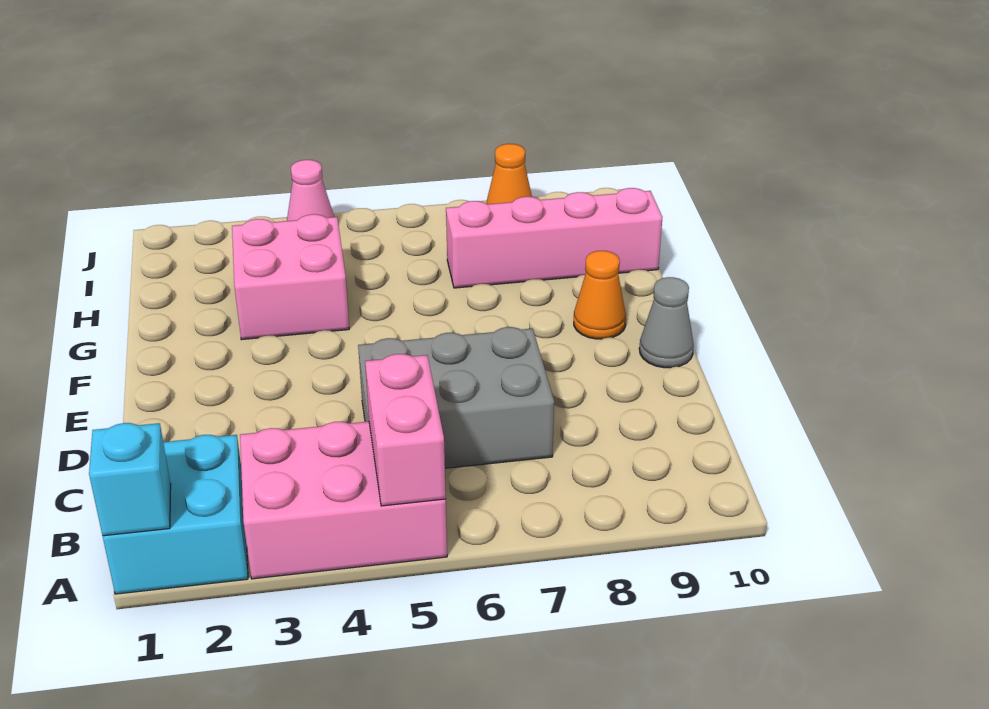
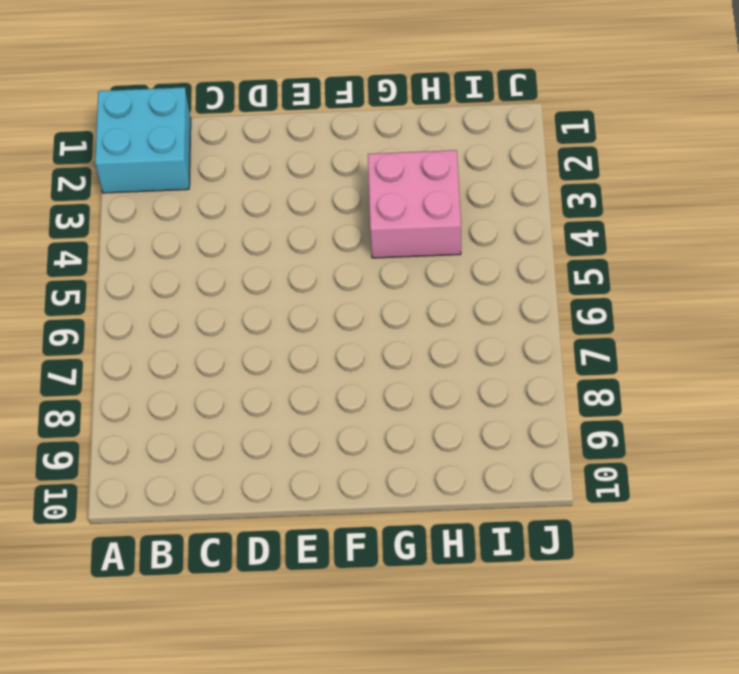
none -> pink 2x3 brick [240,422,447,579]
none -> grey 2x3 brick [358,327,554,468]

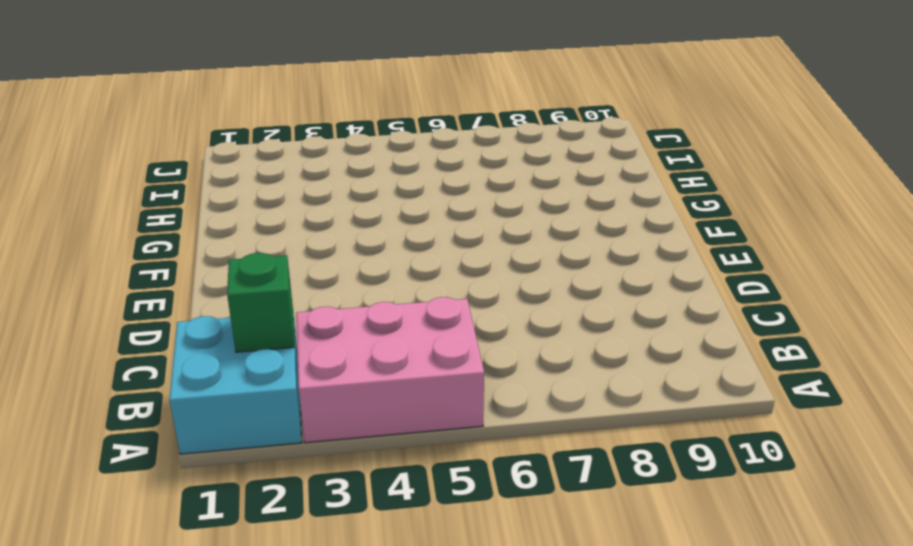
green 1x1 brick [227,253,294,352] -> none
none -> grey 2x3 brick [358,327,554,468]
none -> grey 1x1 cone [639,277,694,368]

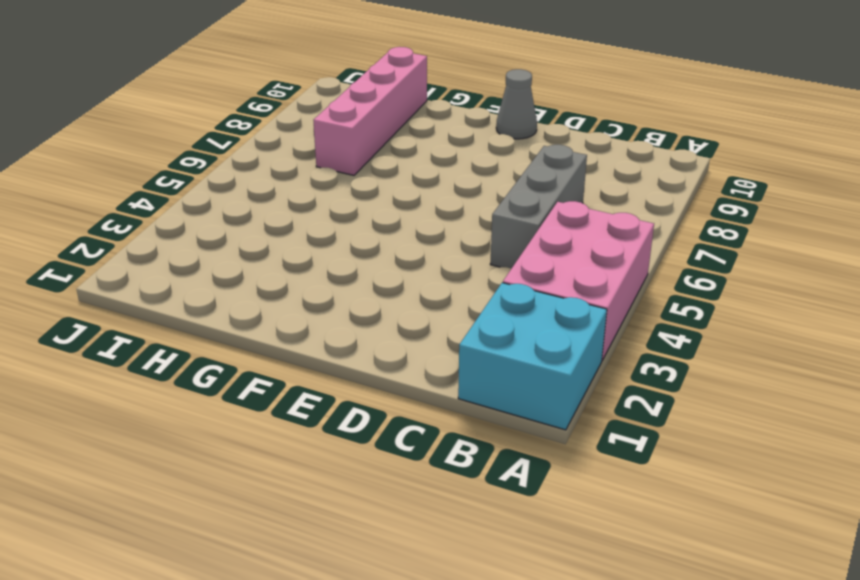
grey 1x3 brick [490,145,587,269] -> grey 2x3 brick [358,327,554,468]
none -> orange 1x1 cone [574,251,626,339]
none -> pink 2x2 brick [232,214,349,340]

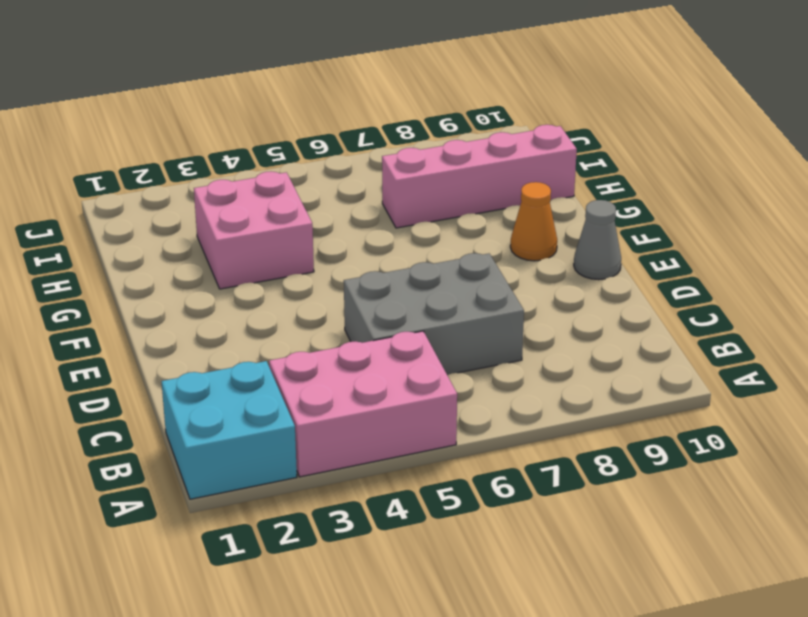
none -> pink 1x1 cone [287,160,334,221]
none -> orange 1x1 cone [487,144,532,204]

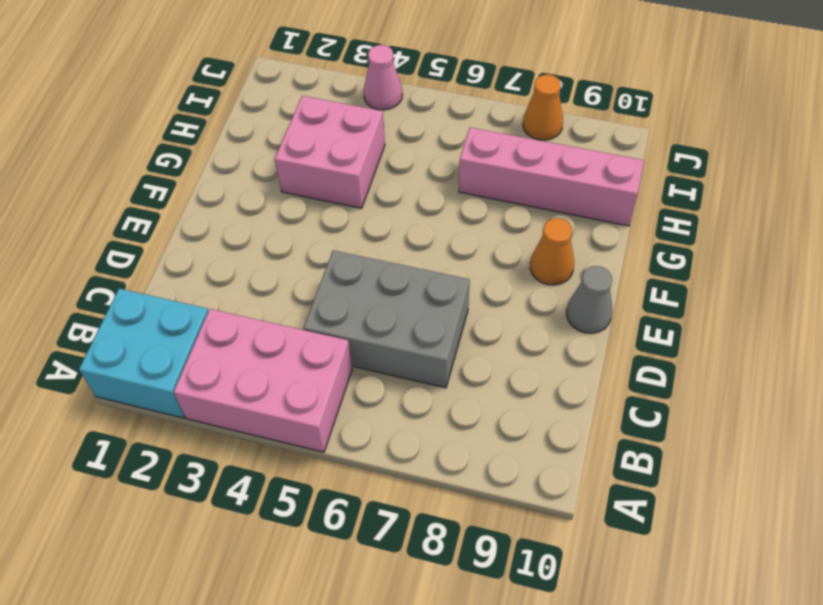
none -> cyan 1x1 brick [89,423,171,536]
none -> pink 1x2 brick [365,354,446,506]

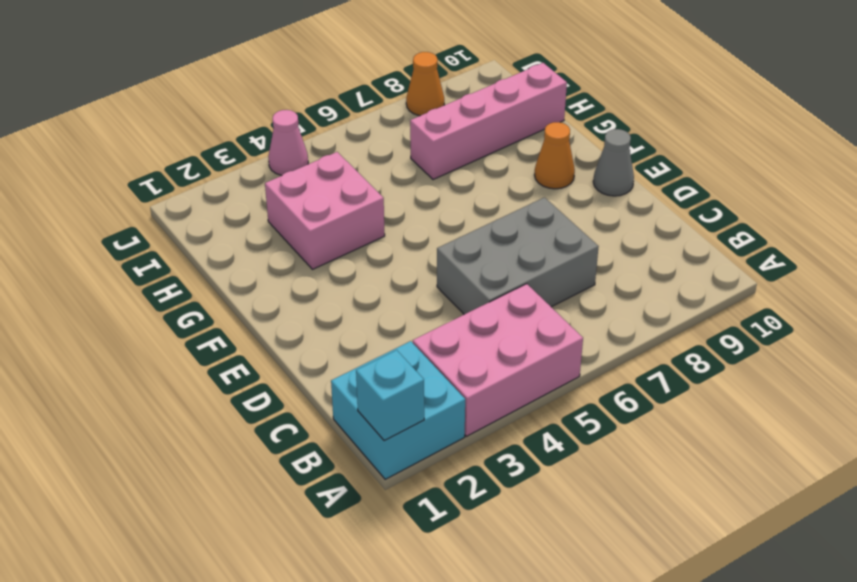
none -> pink 1x2 brick [365,354,446,506]

